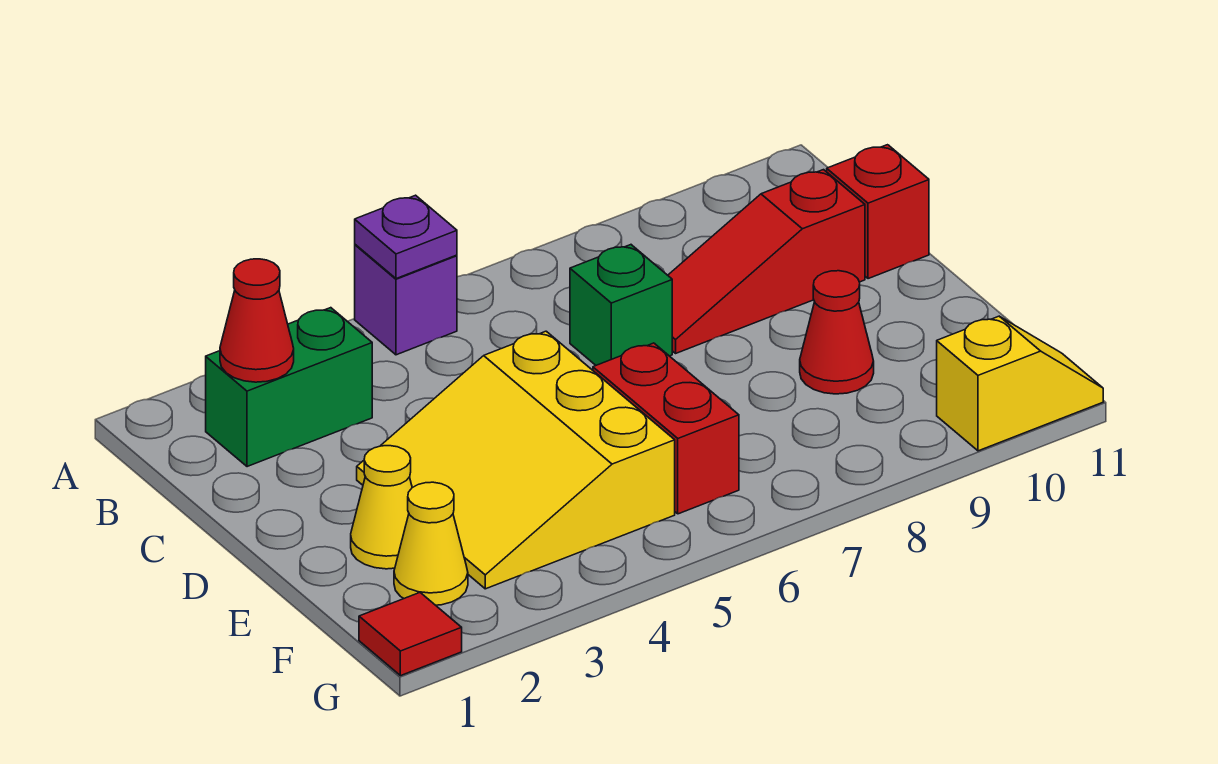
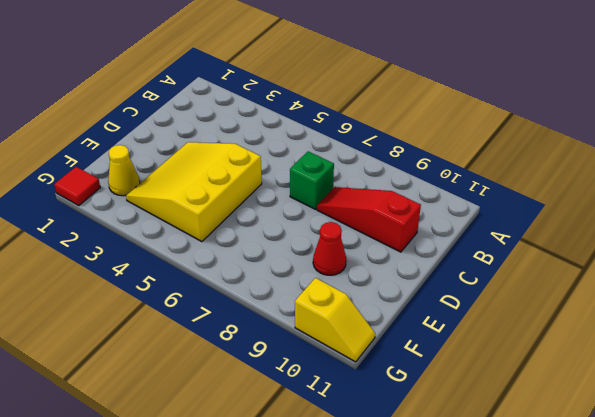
none -> purple 1x1 brick [355,245,457,355]
none -> green 1x2 brick [206,308,372,467]
none -> red 1x1 brick [827,145,929,279]

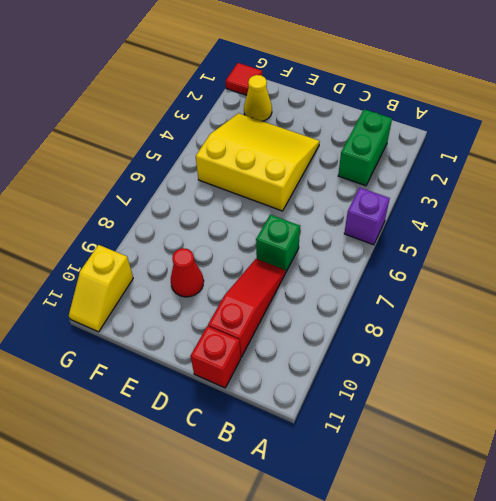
none -> yellow 1x1 cone [351,446,412,569]
none -> red 1x2 brick [593,343,739,514]
none -> purple 1x1 plate [355,195,457,279]

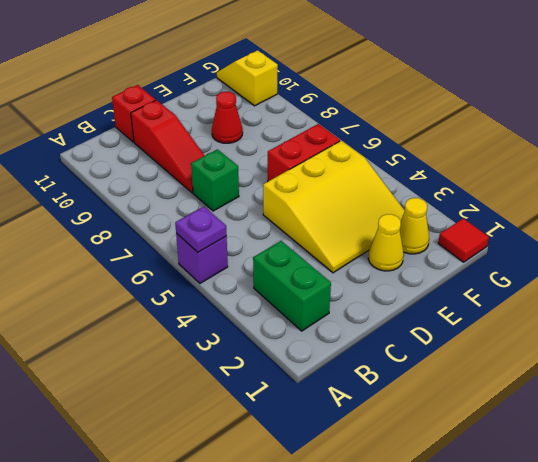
none -> red 1x1 cone [220,259,294,382]

